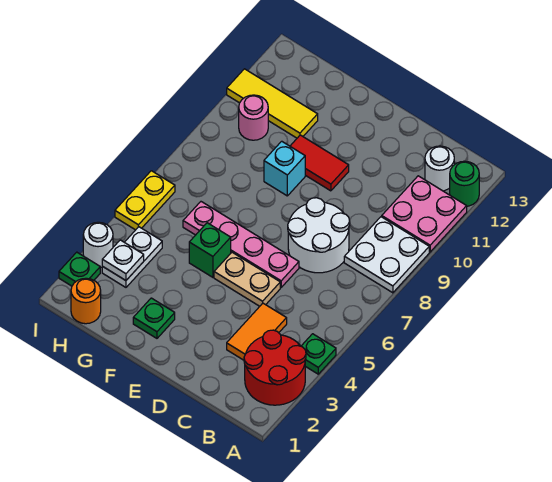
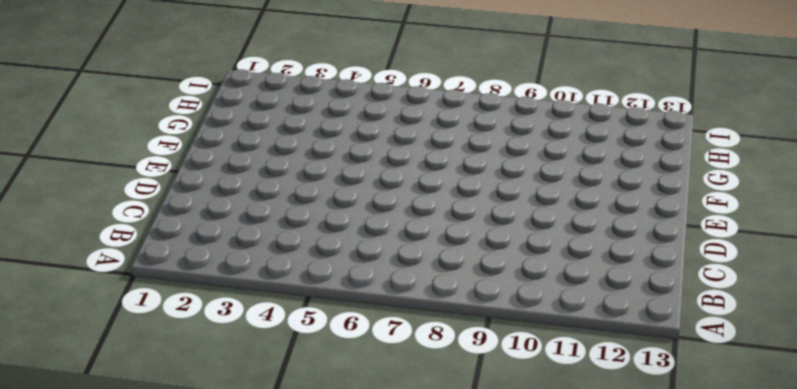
none -> red 2x2 round brick [244,330,306,405]
none -> green 1x1 plate [301,334,336,374]
none -> white 2x2 plate [344,217,429,293]

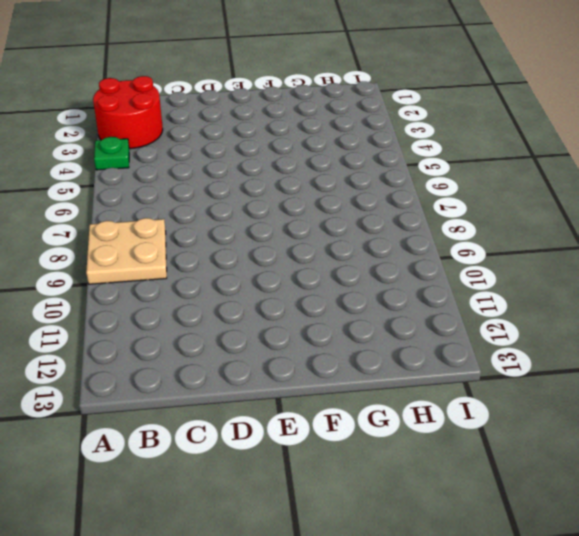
tan 2x2 plate [86,218,167,284] -> white 2x2 plate [344,217,429,293]
none -> pink 2x2 plate [382,176,467,252]
none -> green 1x1 round brick [450,161,479,206]
none -> white 1x1 round brick [425,146,454,191]

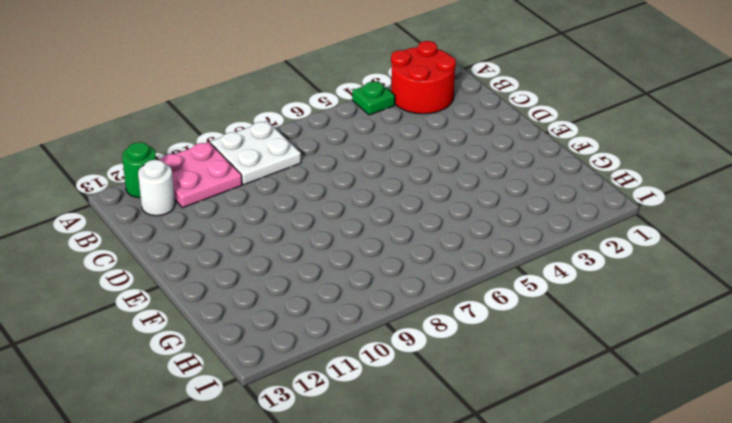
none -> orange 1x2 tile [227,303,287,360]
none -> white 2x2 round brick [288,198,350,273]
none -> tan 1x2 plate [214,252,280,306]

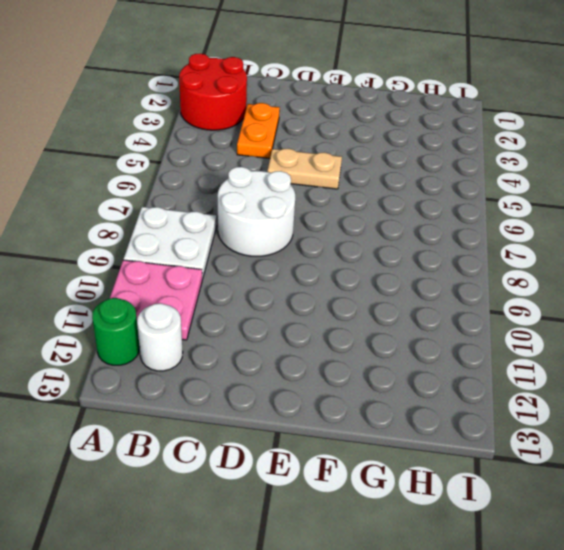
orange 1x2 plate [237,103,280,159] -> orange 1x2 tile [227,303,287,360]
none -> green 1x1 plate [301,334,336,374]
none -> pink 1x4 plate [183,202,299,287]
none -> red 1x2 tile [290,135,349,191]

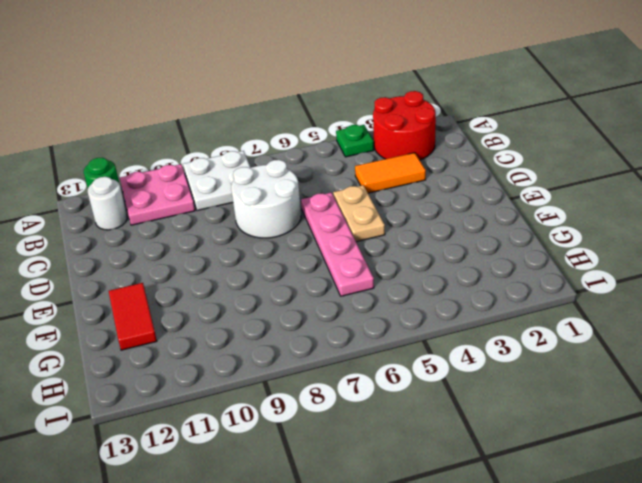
red 1x2 tile [109,283,157,350] -> red 1x2 tile moved to [290,135,349,191]
none -> green 1x1 plate [133,298,175,338]
none -> green 1x1 brick [189,223,231,277]
none -> cyan 1x1 brick [264,141,305,196]

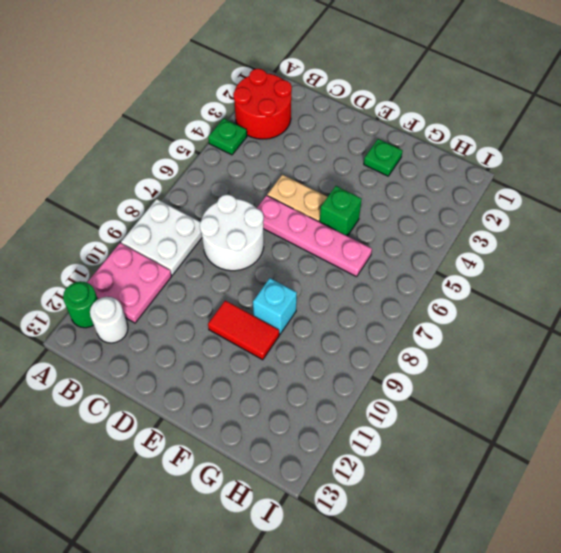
none -> orange 1x2 tile [227,303,287,360]
none -> yellow 1x3 tile [227,69,318,138]
none -> orange 1x1 round brick [71,278,101,324]

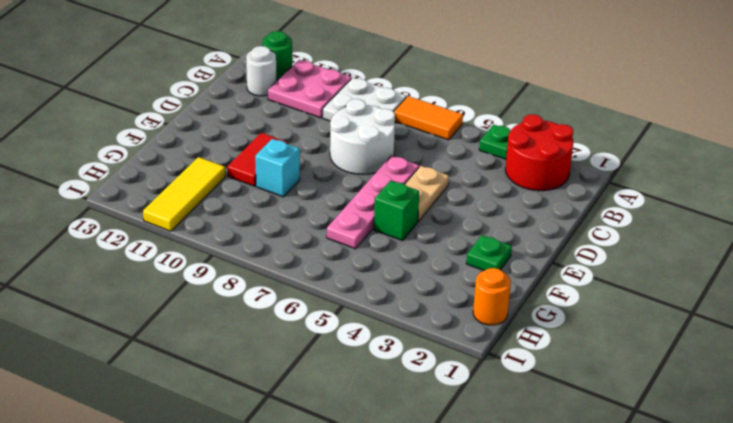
orange 1x2 tile [394,96,463,140] -> orange 1x2 tile moved to [227,303,287,360]
none -> white 1x2 plate [102,227,162,287]
none -> pink 1x1 round brick [239,95,268,140]
none -> green 1x1 plate [59,252,100,286]

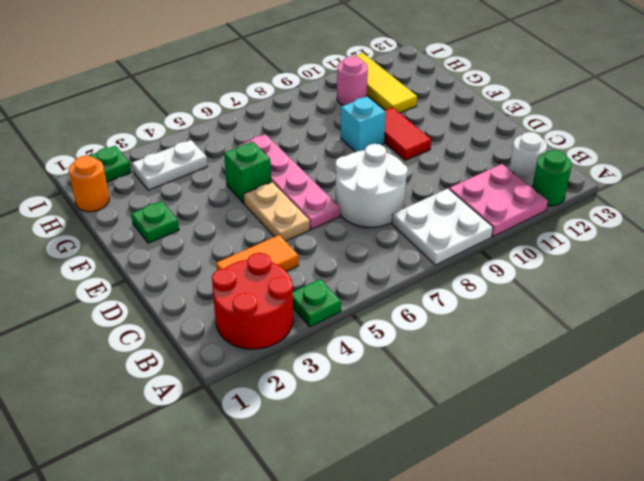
none -> white 1x1 round brick [83,222,113,267]
none -> yellow 1x2 plate [115,171,175,230]
none -> white 1x1 plate [102,240,144,280]

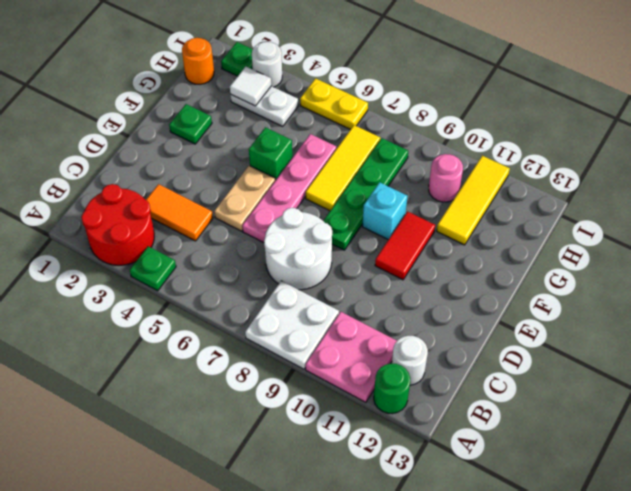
green 1x4 plate [324,138,408,250] -> none
yellow 1x3 tile [306,125,380,211] -> none
white 1x1 tile [230,67,271,106] -> white 1x1 plate [102,240,144,280]

